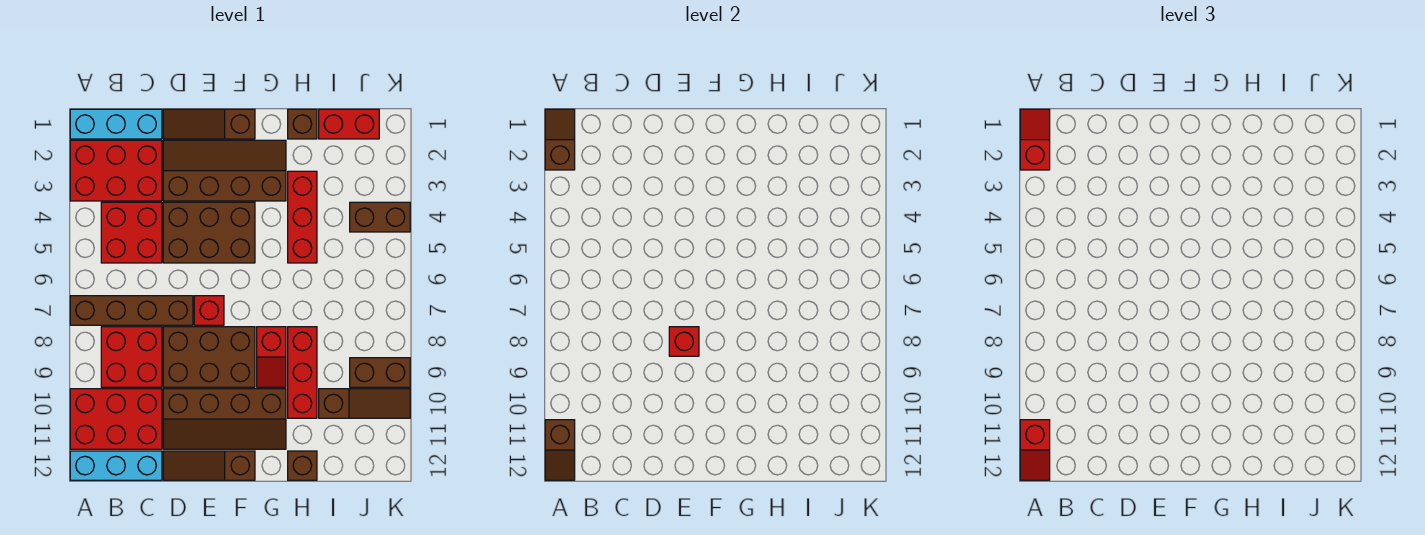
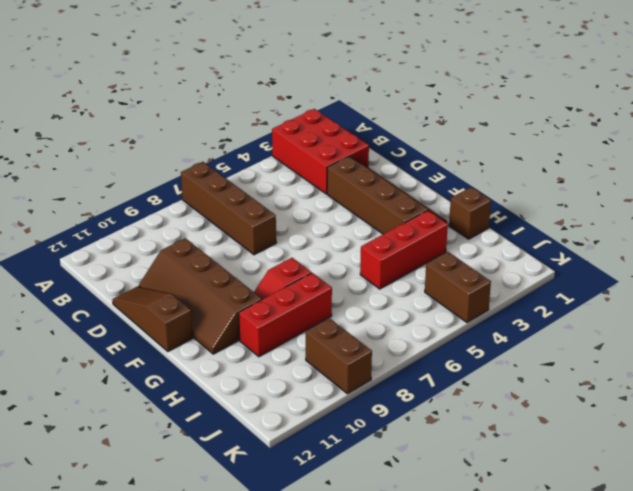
none -> cyan 1x3 brick [70,109,162,139]
none -> red 2x3 brick [70,389,162,449]
none -> cyan 1x3 brick [70,451,162,480]

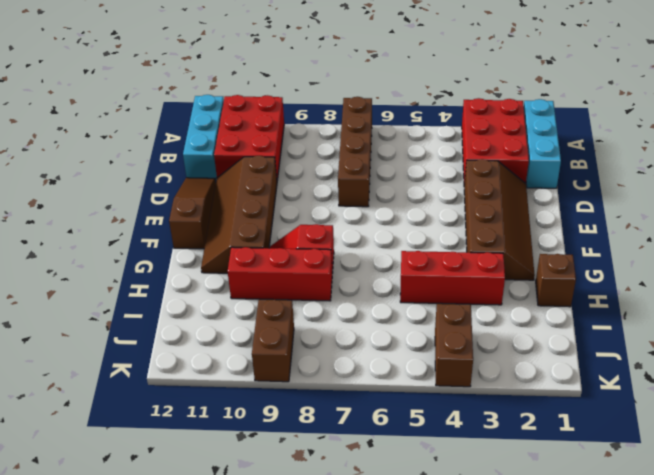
none -> red 2x2 brick [101,202,162,263]
none -> red 2x2 brick [101,327,162,387]
none -> brown 1x3 slope [163,109,255,139]

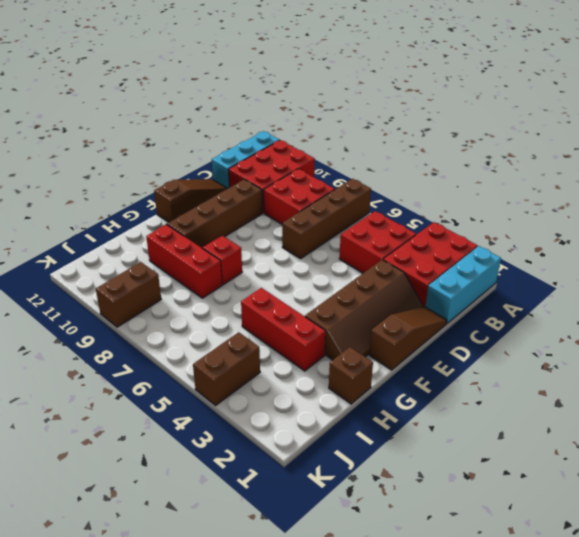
none -> brown 2x3 brick [163,202,255,263]
none -> brown 2x3 brick [163,327,255,387]
none -> red 1x1 brick [194,296,224,325]

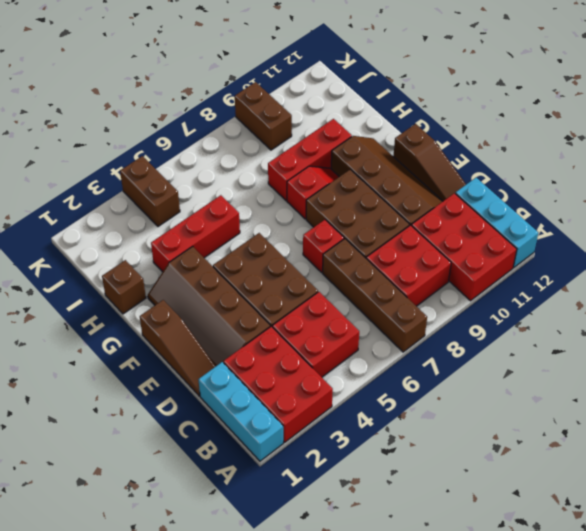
none -> brown 1x1 brick [288,451,317,480]
none -> red 1x2 brick [319,109,379,139]
none -> brown 1x3 slope [319,389,410,418]

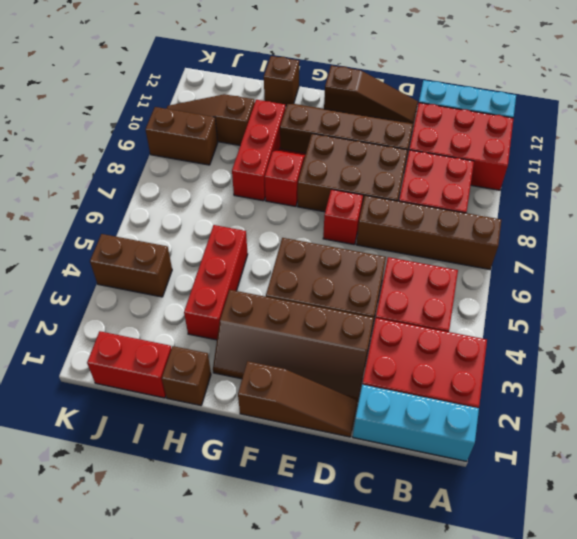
none -> brown 1x2 slope [545,109,575,170]
none -> brown 1x2 slope [545,420,575,480]
none -> red 1x1 brick [669,327,699,356]

